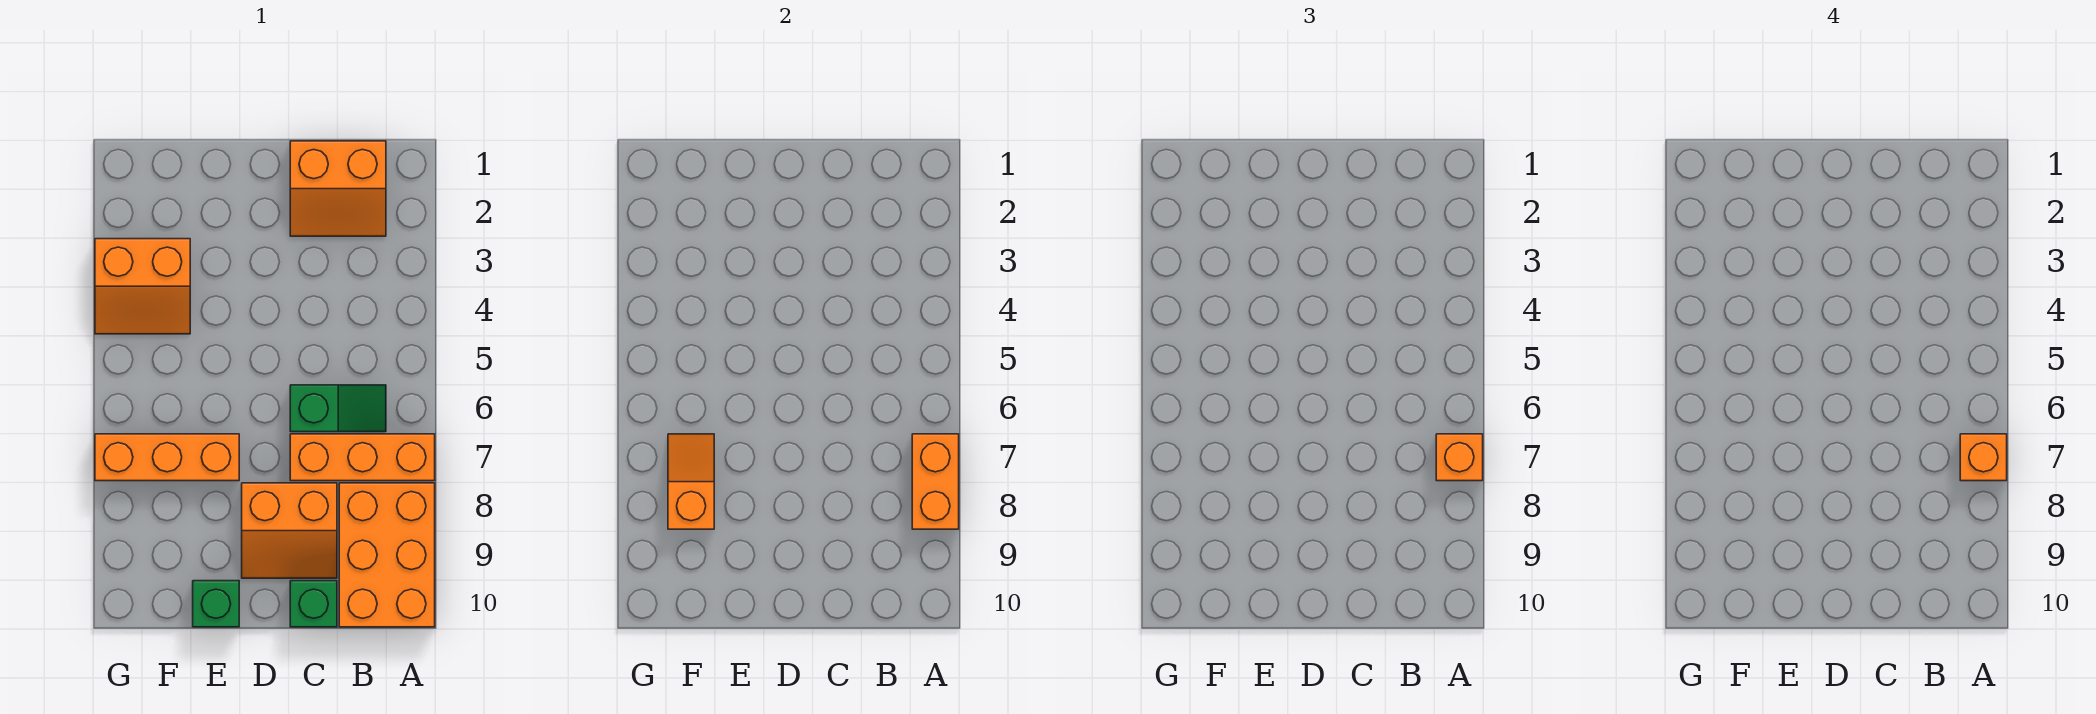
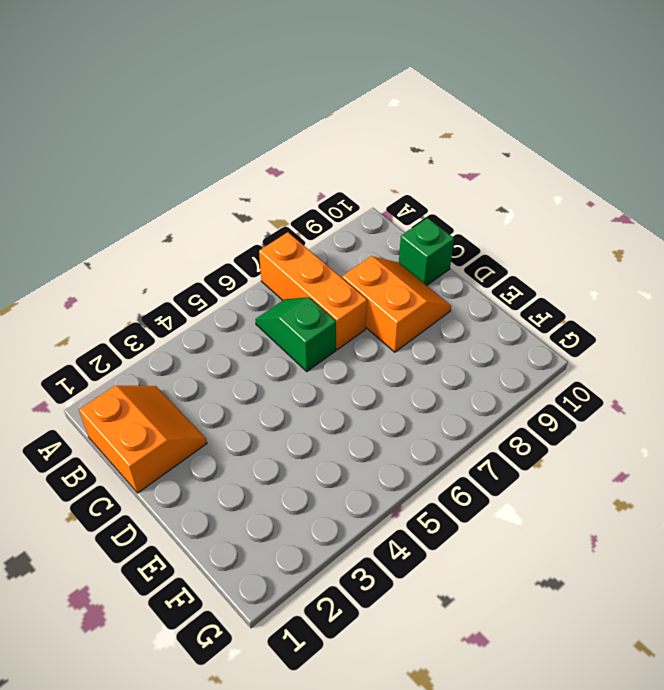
none -> orange 2x3 brick [339,483,435,627]
none -> orange 1x3 brick [95,434,239,481]
none -> green 1x1 brick [193,581,239,627]

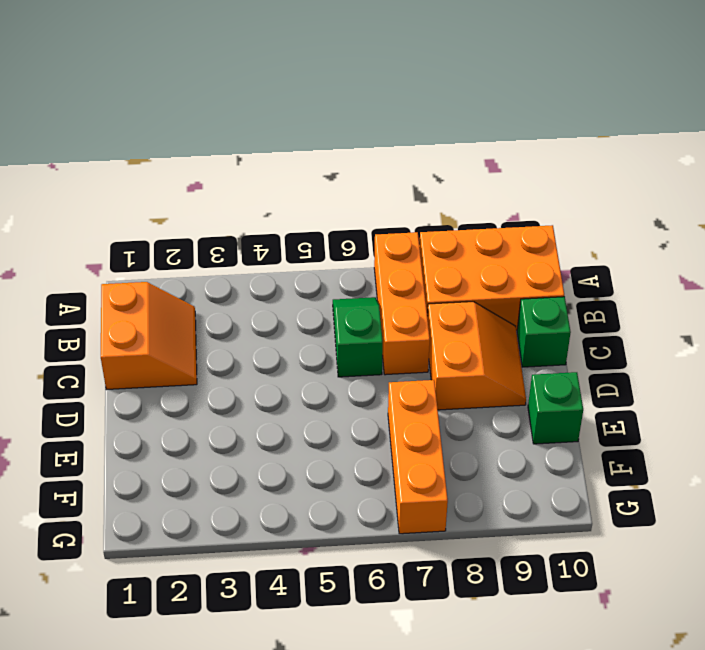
none -> orange 2x2 slope [95,239,190,334]
none -> orange 1x2 brick [912,434,959,529]
none -> orange 1x2 slope [668,434,714,529]

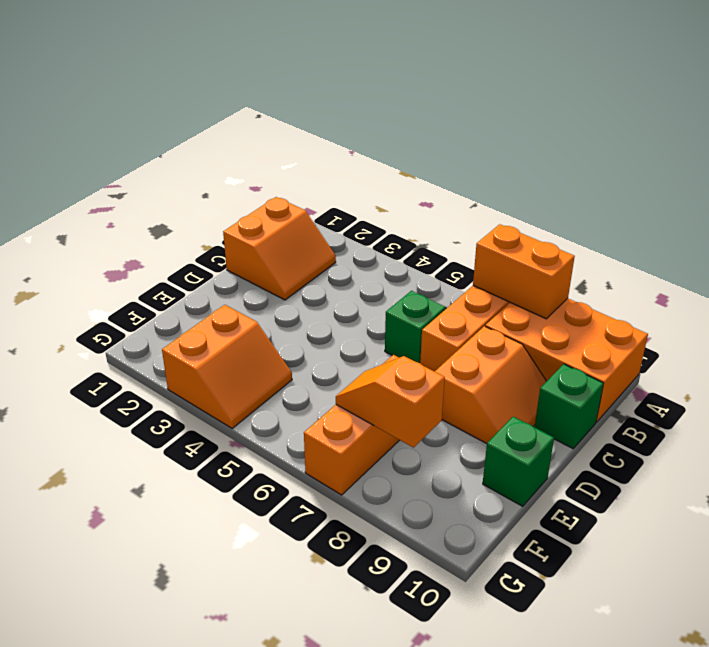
none -> orange 1x1 brick [1436,434,1483,481]
none -> orange 1x1 brick [1960,434,2007,481]

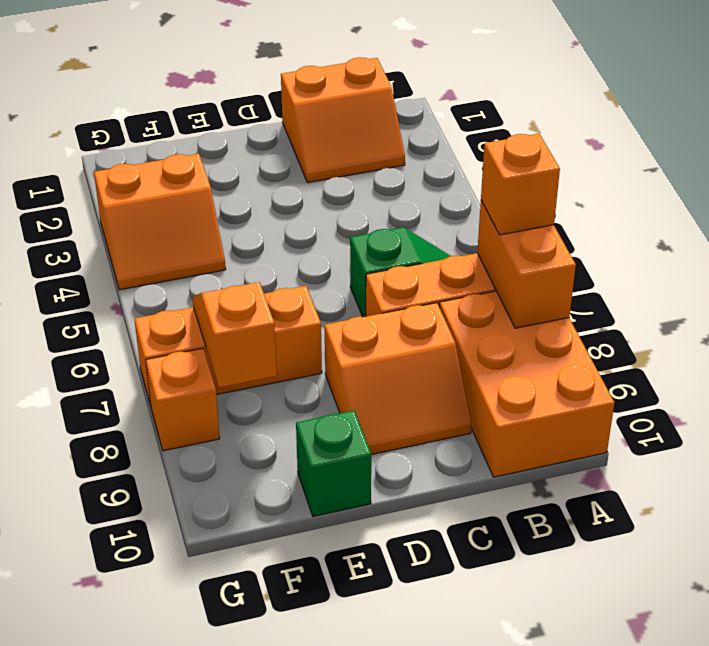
orange 1x1 brick [146,348,220,451] -> orange 1x1 brick moved to [1960,434,2007,481]
none -> green 1x1 brick [290,581,337,627]

